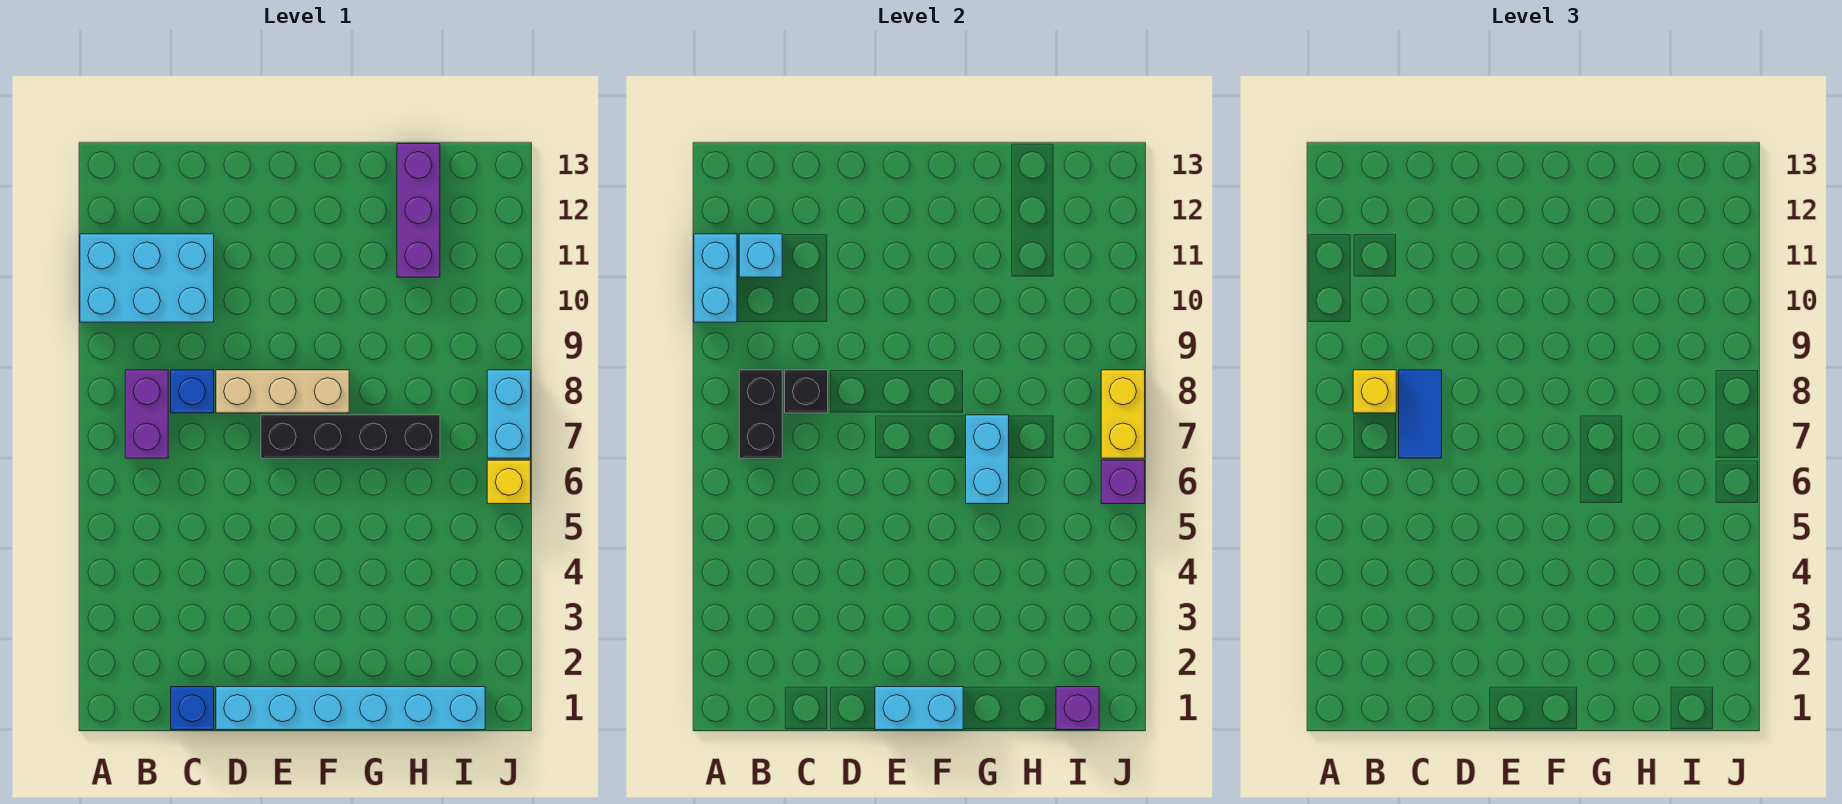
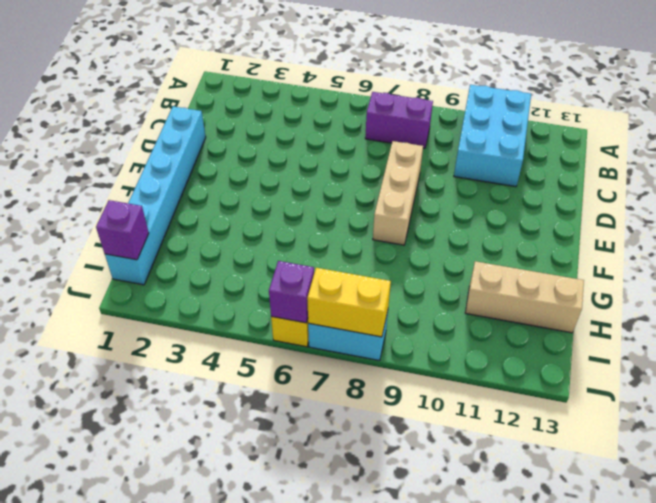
tan 1x3 brick [465,261,584,333] -> purple 1x3 brick [397,144,440,277]
none -> blue 1x1 brick [171,687,214,730]
none -> blue 1x1 brick [171,370,214,413]
none -> black 1x4 brick [261,415,440,458]

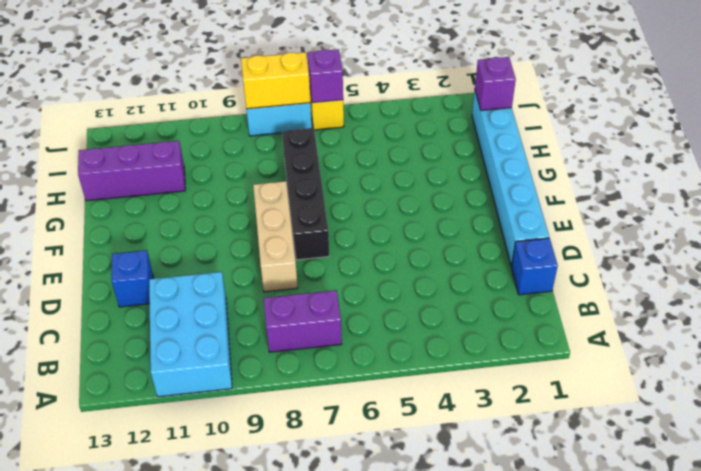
blue 1x1 brick [112,250,153,307] -> blue 1x1 brick moved to [171,370,214,413]
none -> cyan 1x2 brick [694,234,737,322]
none -> black 1x2 brick [739,370,782,458]
none -> cyan 1x1 brick [739,234,782,277]

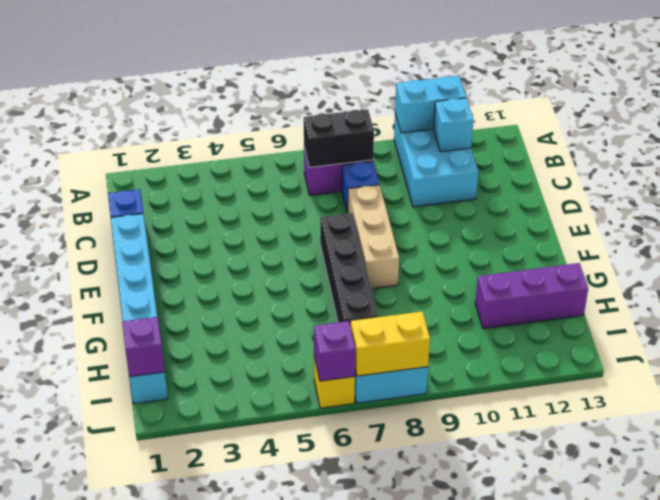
none -> black 1x1 brick [785,370,828,413]
none -> cyan 1x2 brick [875,687,963,730]
none -> cyan 1x2 brick [966,415,1009,504]

